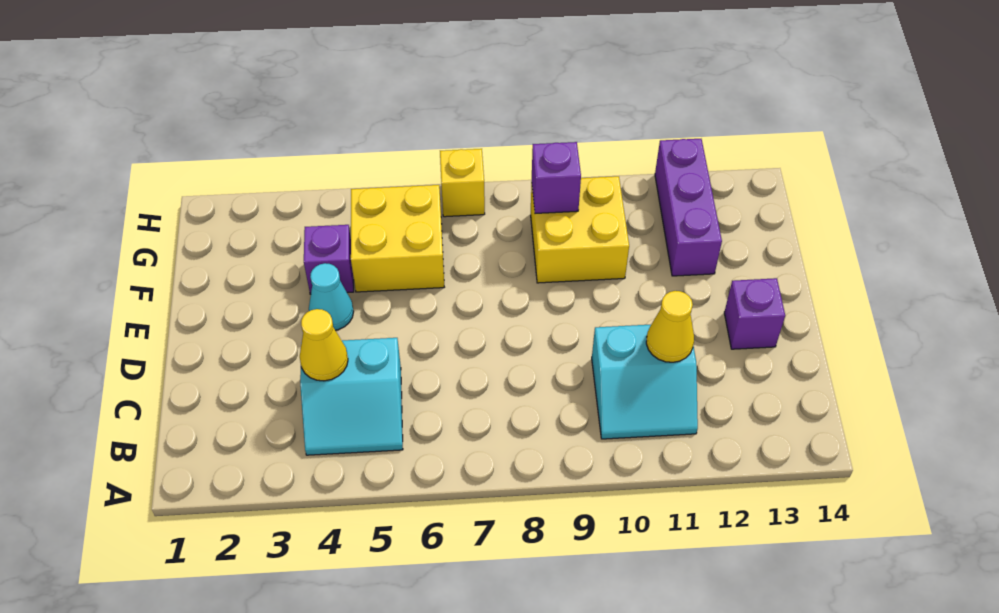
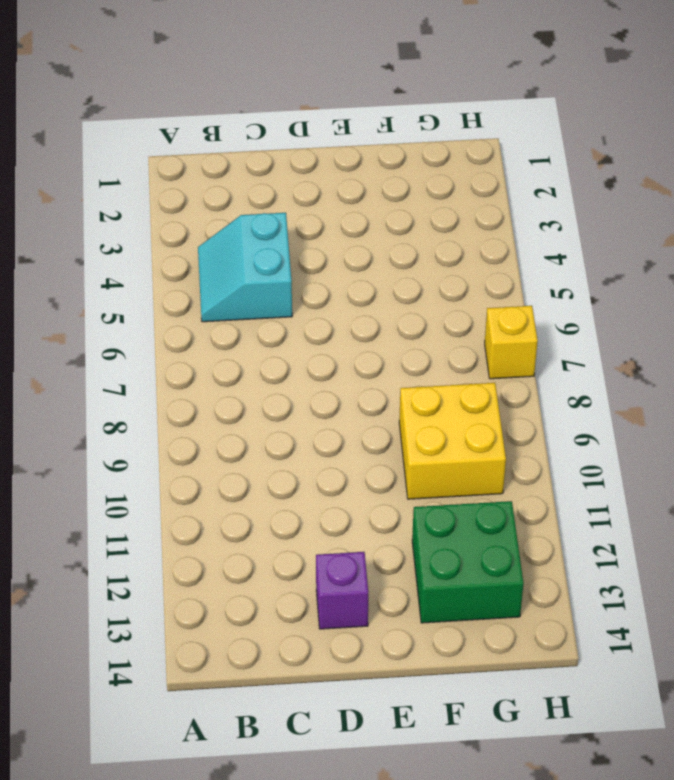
green 2x2 brick [412,501,524,623] -> purple 1x3 brick [655,139,722,276]
none -> cyan 2x2 slope [592,325,698,439]
none -> cyan 1x1 cone [309,263,354,330]
none -> purple 1x1 brick [304,225,354,294]

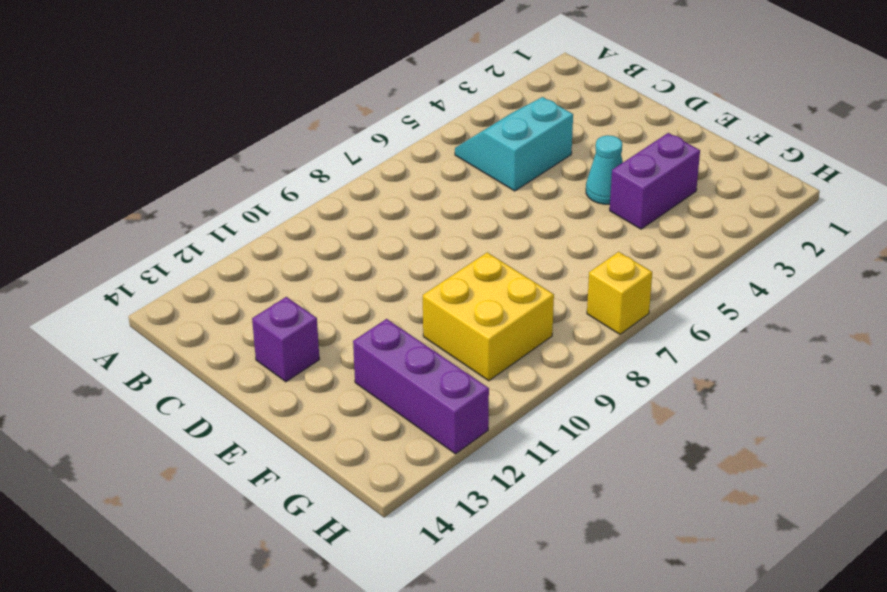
purple 1x2 brick [610,133,700,229] -> purple 1x1 brick [304,225,354,294]
none -> cyan 2x2 slope [592,325,698,439]
none -> yellow 2x2 brick [351,185,444,292]
none -> yellow 1x1 cone [300,309,348,381]

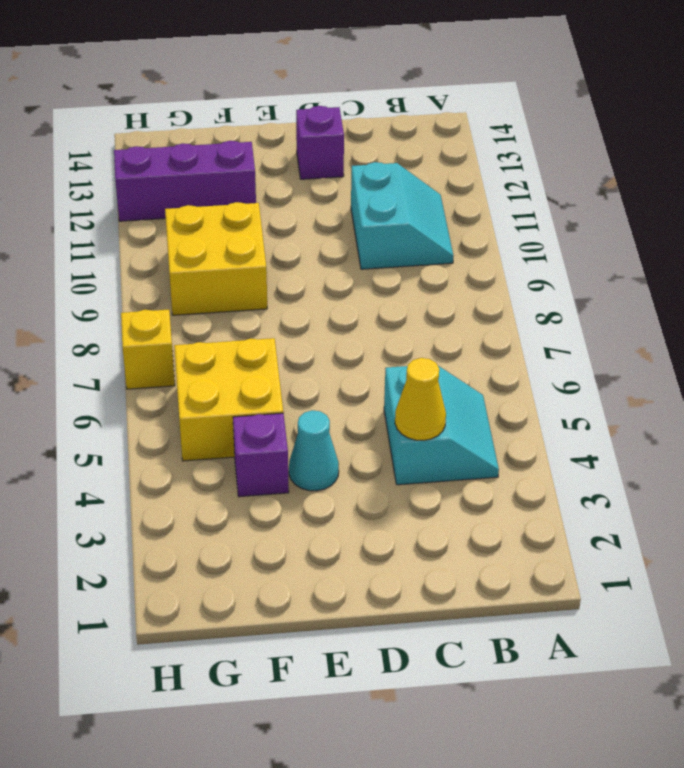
none -> yellow 1x1 cone [646,291,694,362]
none -> purple 1x1 brick [532,142,581,213]

